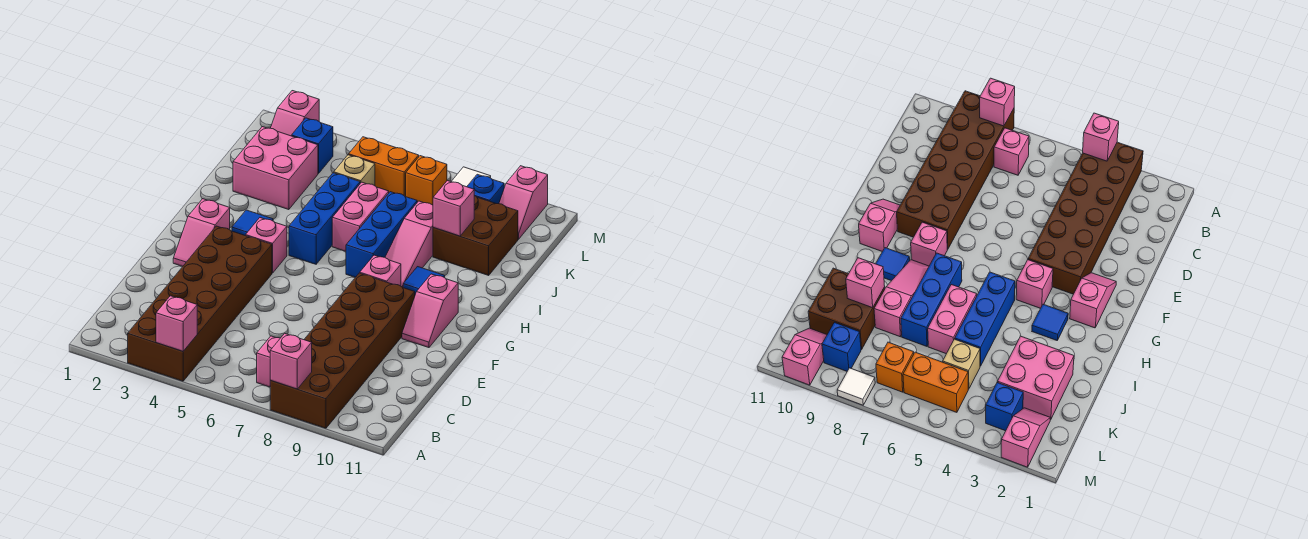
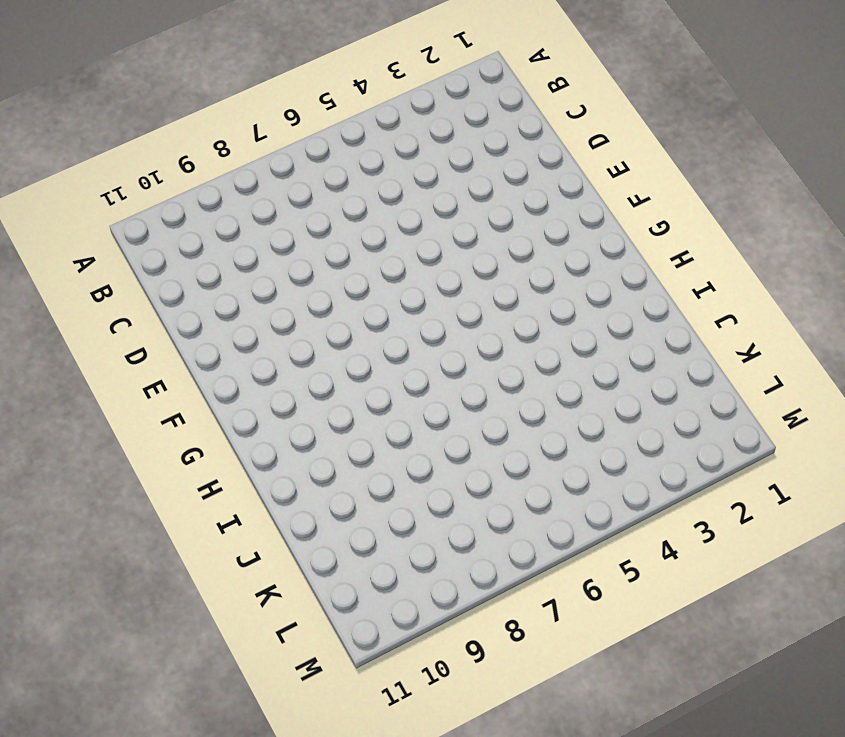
none -> brown 2x6 brick [128,226,272,381]
none -> brown 2x6 brick [270,273,415,428]
none -> pink 1x1 brick [257,336,280,387]

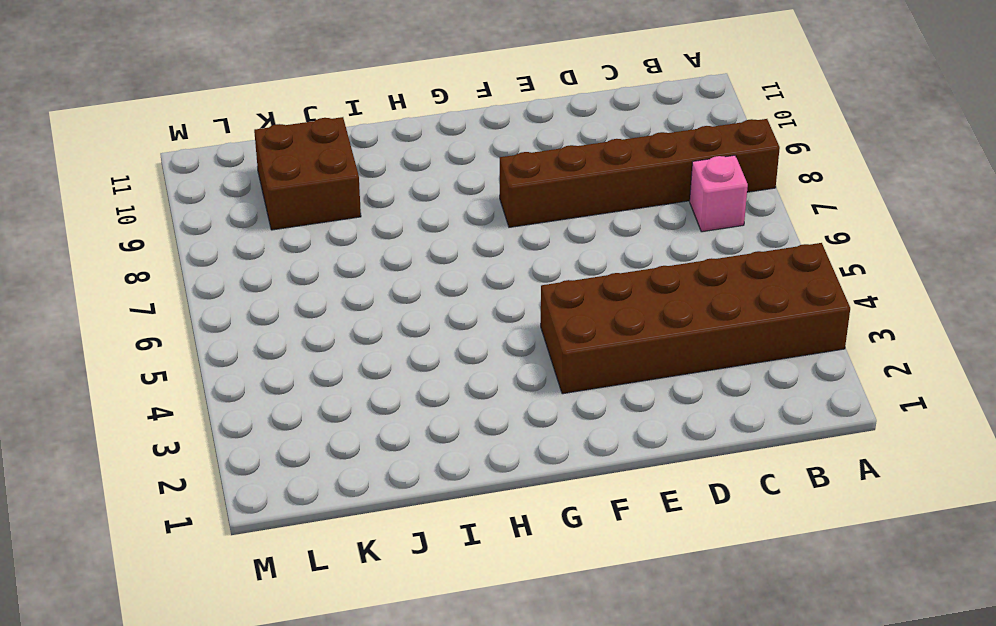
brown 1x6 brick [500,119,780,227] -> brown 2x6 brick [270,273,415,428]
none -> pink 1x2 slope [173,199,230,267]
none -> pink 1x2 slope [402,274,458,348]
none -> pink 1x1 brick [246,218,287,273]

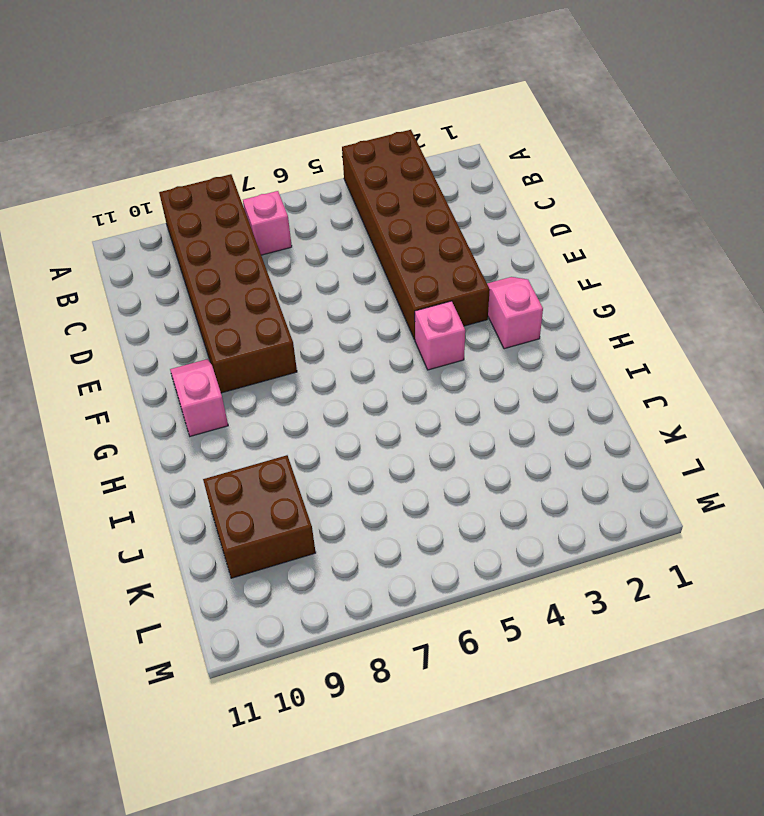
none -> pink 1x1 brick [360,255,401,286]
none -> blue 1x1 tile [232,210,273,236]
none -> blue 1x3 brick [289,173,360,264]

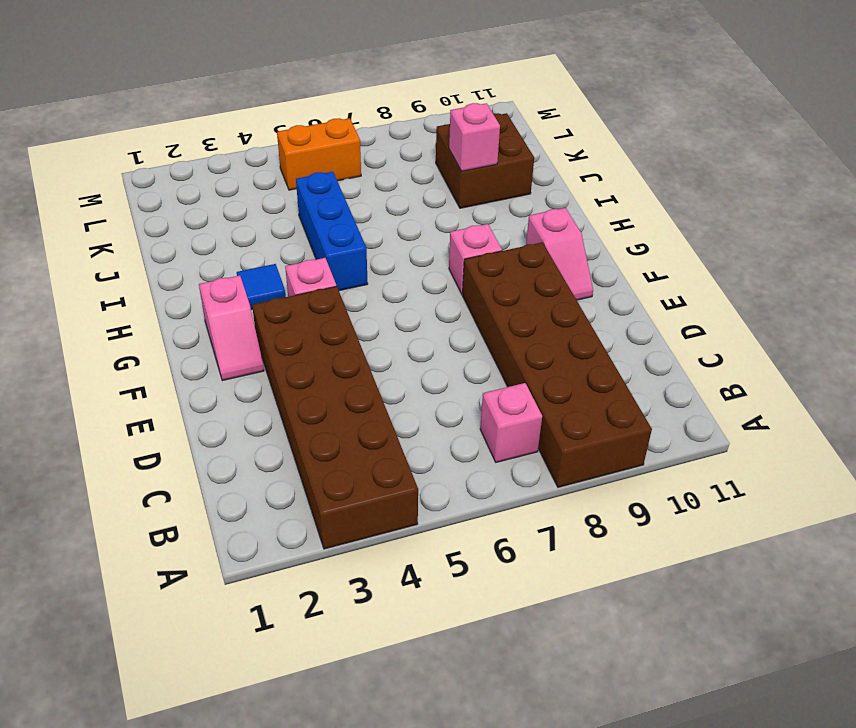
none -> blue 1x3 brick [346,192,417,277]
none -> pink 1x3 slope [385,201,433,287]
none -> blue 1x1 tile [403,267,445,294]

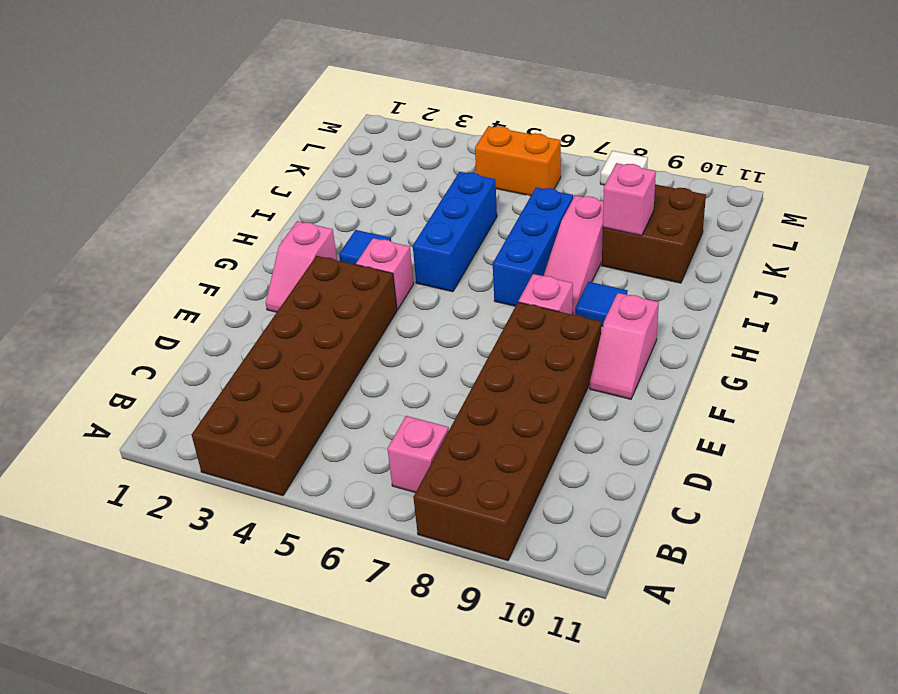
none -> pink 1x2 brick [332,182,389,251]
none -> pink 2x2 brick [233,127,318,210]
none -> tan 1x1 brick [334,155,375,186]

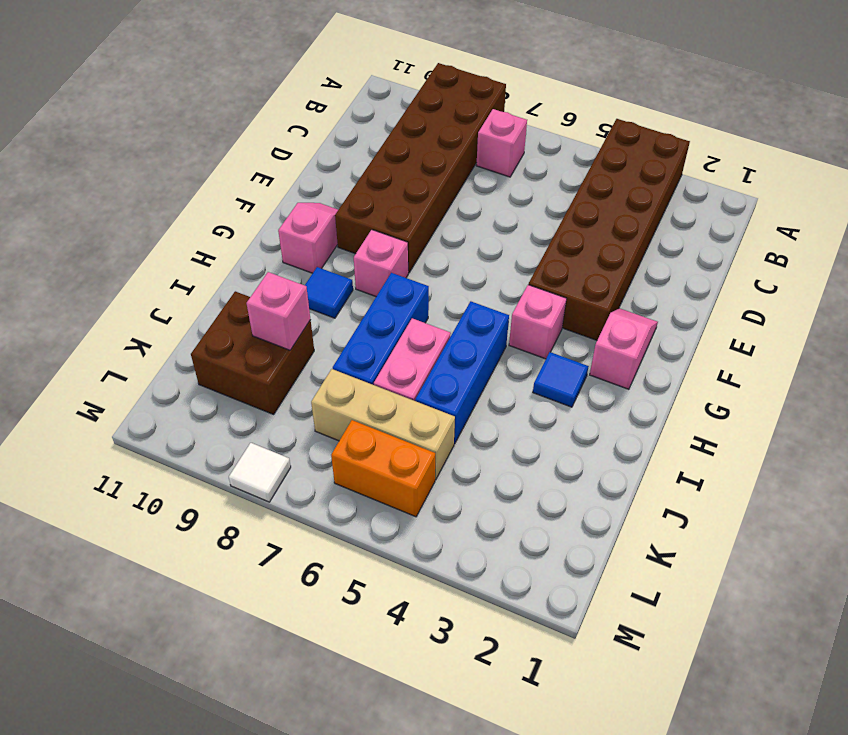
tan 1x3 brick [311,369,455,480] -> tan 1x1 brick [334,155,375,186]
none -> pink 1x3 slope [385,201,433,287]
none -> pink 2x2 brick [233,127,318,210]
none -> pink 1x2 slope [271,91,319,136]

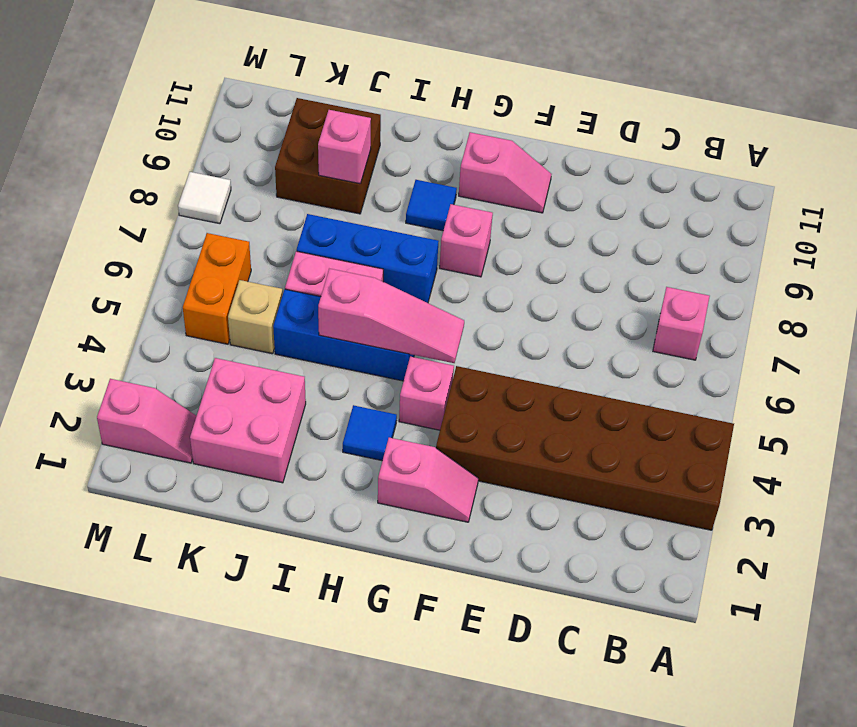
pink 1x3 slope [318,269,464,363] -> pink 1x3 slope moved to [385,201,433,287]
none -> brown 2x6 brick [270,273,415,428]
none -> blue 1x1 brick [292,118,333,173]
none -> orange 1x1 brick [406,156,447,205]

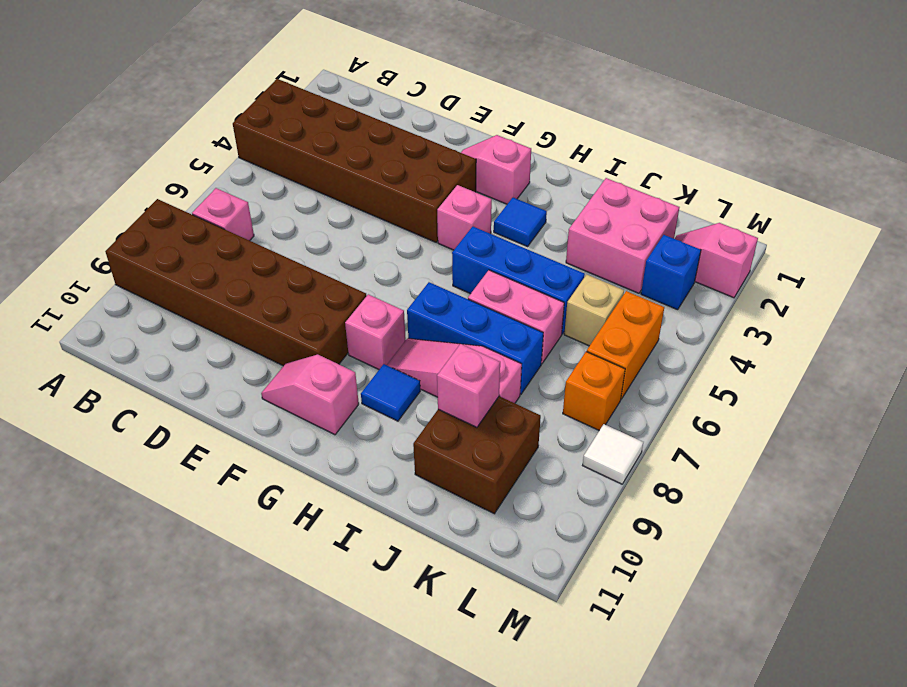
none -> blue 1x1 brick [467,174,504,204]
none -> pink 1x2 slope [499,166,548,239]
none -> pink 1x1 brick [156,296,197,351]

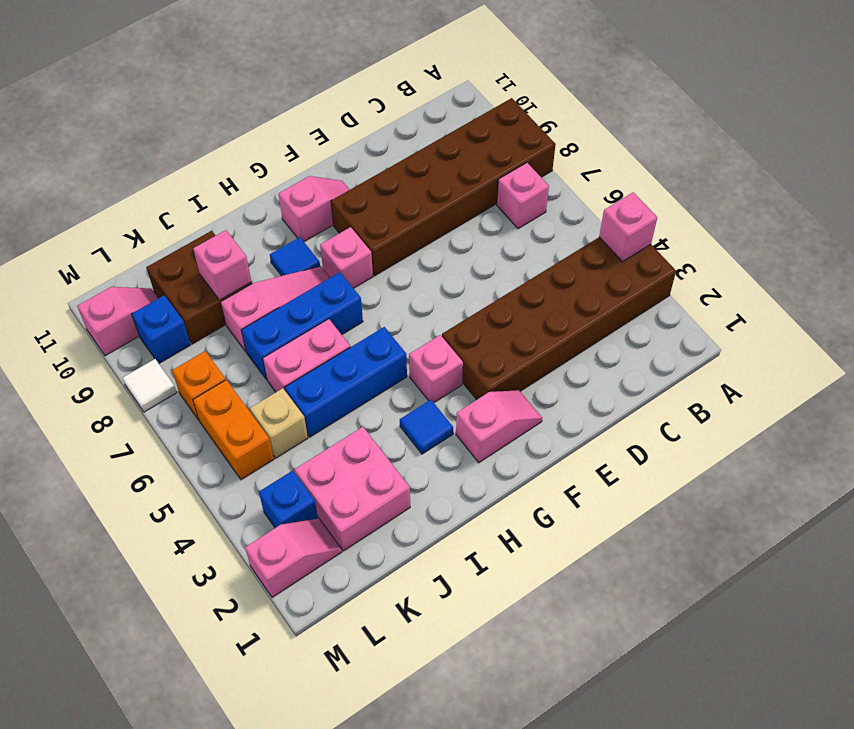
none -> pink 1x1 brick [270,333,312,389]

